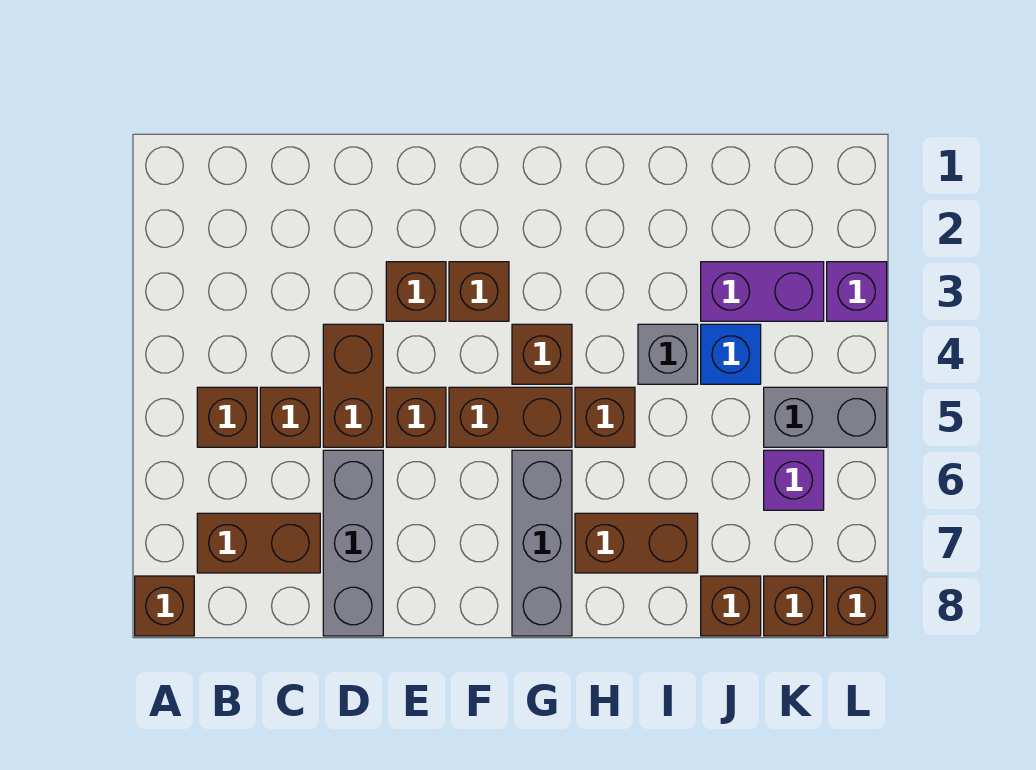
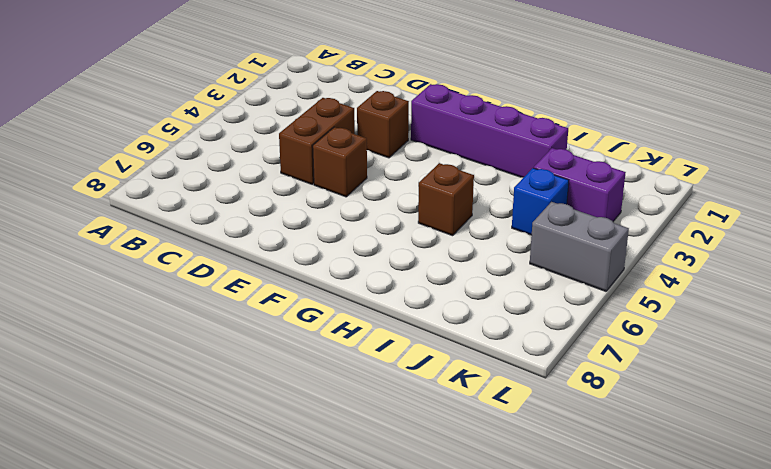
purple 1x4 brick [411,84,568,178] -> none
none -> brown 1x1 brick [135,576,194,636]
none -> brown 1x1 brick [197,387,257,447]
none -> brown 1x2 brick [197,513,320,573]

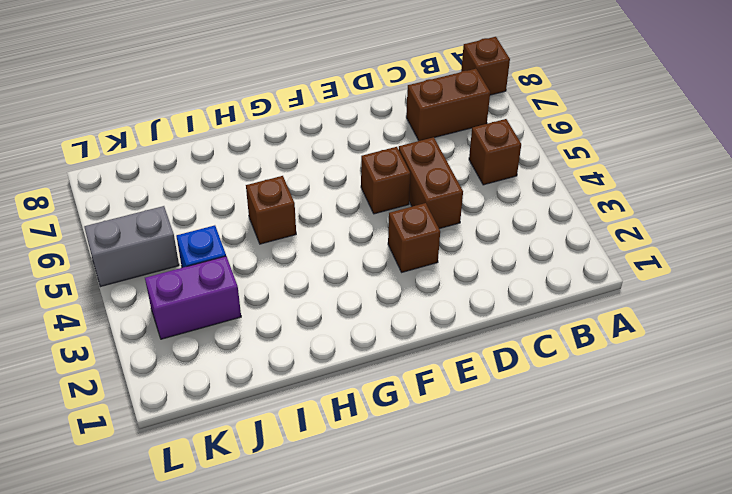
none -> brown 1x1 brick [260,387,320,447]
none -> grey 1x3 brick [323,450,383,636]
none -> brown 1x1 brick [449,262,509,321]

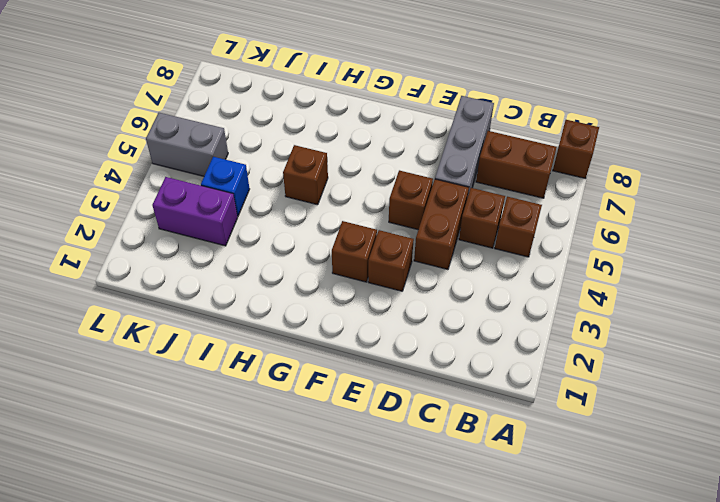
none -> brown 1x2 brick [449,387,572,447]
none -> brown 1x1 brick [512,324,572,384]
none -> grey 1x3 brick [512,450,572,636]

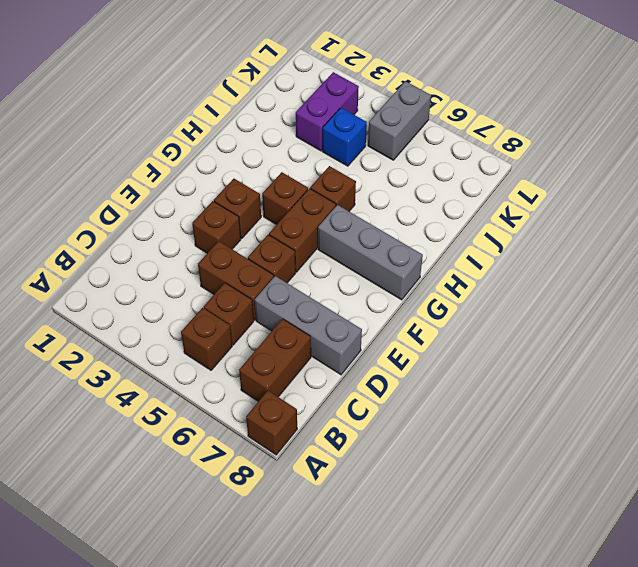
none -> brown 1x2 brick [575,513,698,573]
none -> grey 1x1 brick [638,324,698,384]
none -> brown 1x1 brick [701,576,761,636]

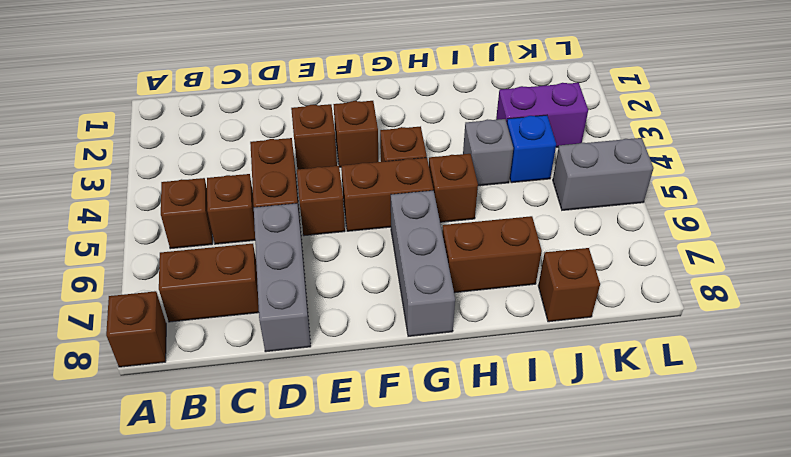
none -> purple 1x1 brick [764,450,824,510]
none -> brown 1x1 brick [764,576,824,636]
none -> purple 1x1 brick [827,262,887,321]

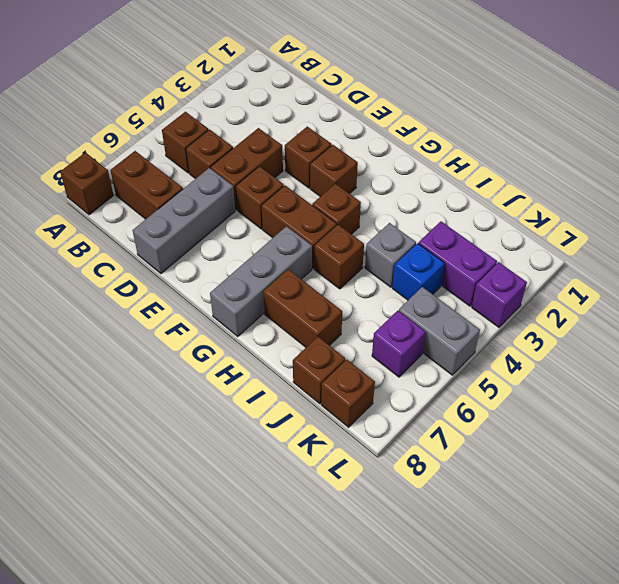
none -> brown 1x1 brick [827,576,887,636]

